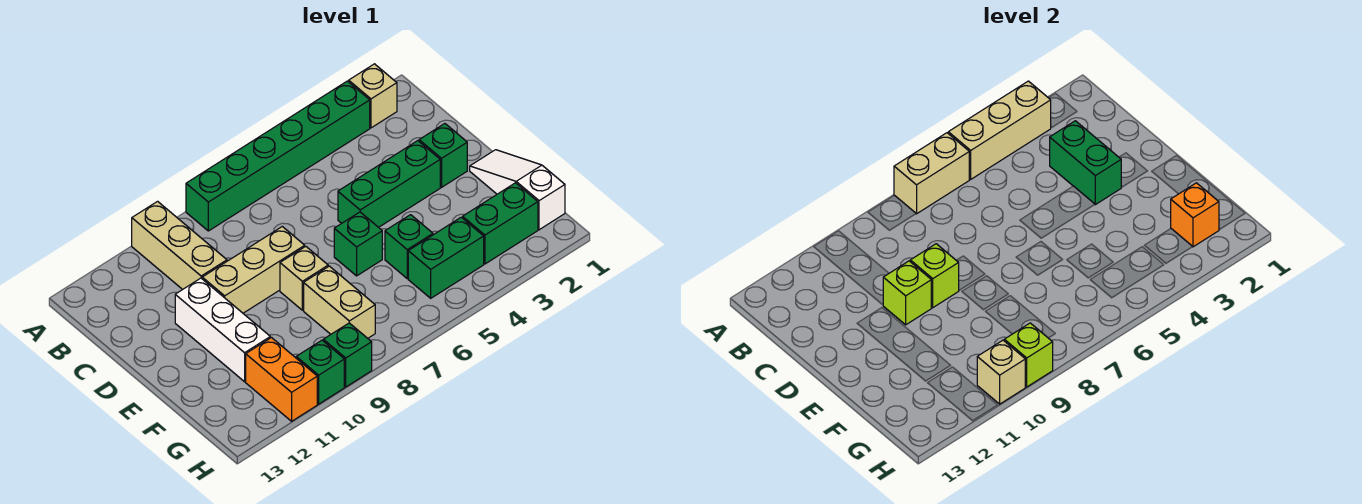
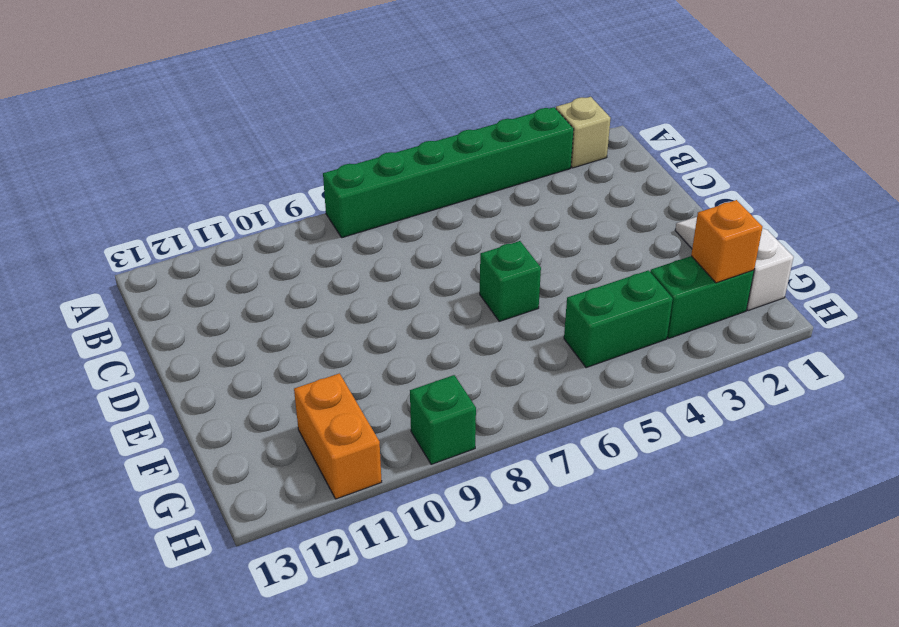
none -> tan 1x3 brick [132,201,227,289]
none -> green 1x1 brick [419,124,467,187]
none -> green 1x3 brick [338,141,440,227]

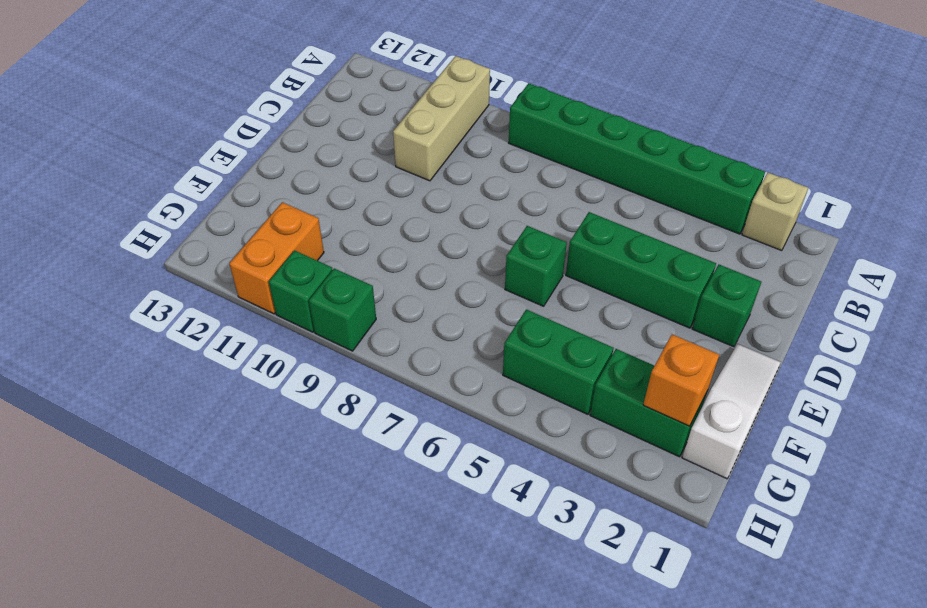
none -> tan 1x3 brick [202,227,305,313]
none -> white 1x3 brick [175,278,270,382]
none -> tan 1x1 brick [280,246,328,310]

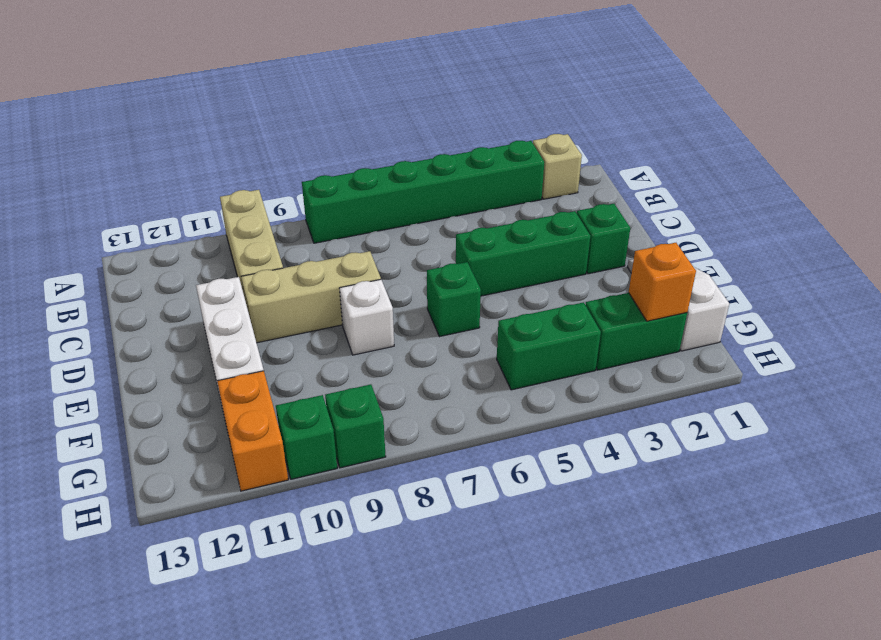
white 1x1 brick [340,279,394,355] -> tan 1x1 brick [280,246,328,310]
none -> green 1x1 brick [385,215,433,278]
none -> tan 1x2 brick [304,266,375,338]
none -> tan 1x3 brick [948,81,1051,179]

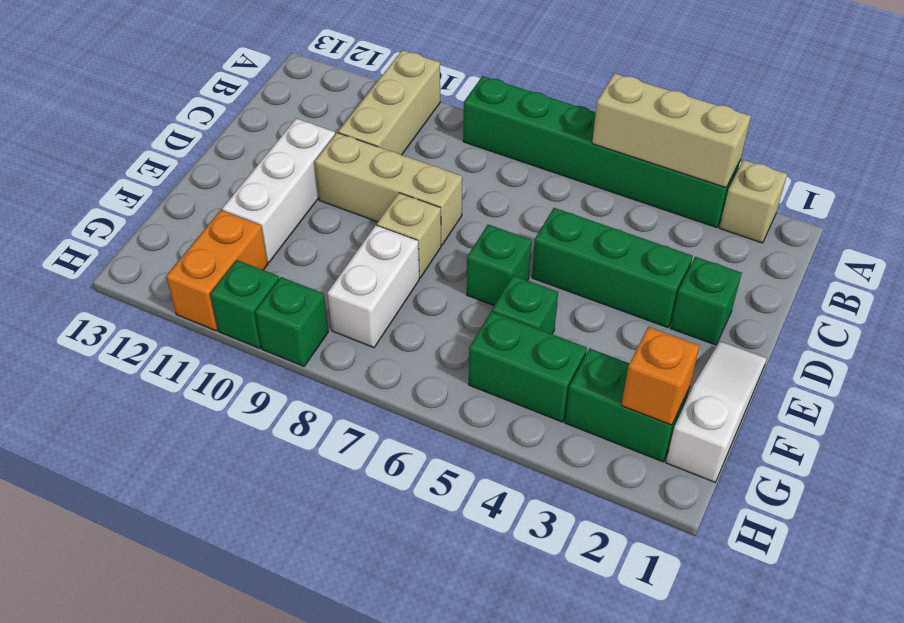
white 1x2 brick [327,225,419,348] -> tan 1x2 brick [304,266,375,338]
none -> tan 1x2 brick [894,133,969,214]
none -> green 1x2 brick [1050,121,1121,205]
none -> lime 1x1 brick [910,244,959,308]

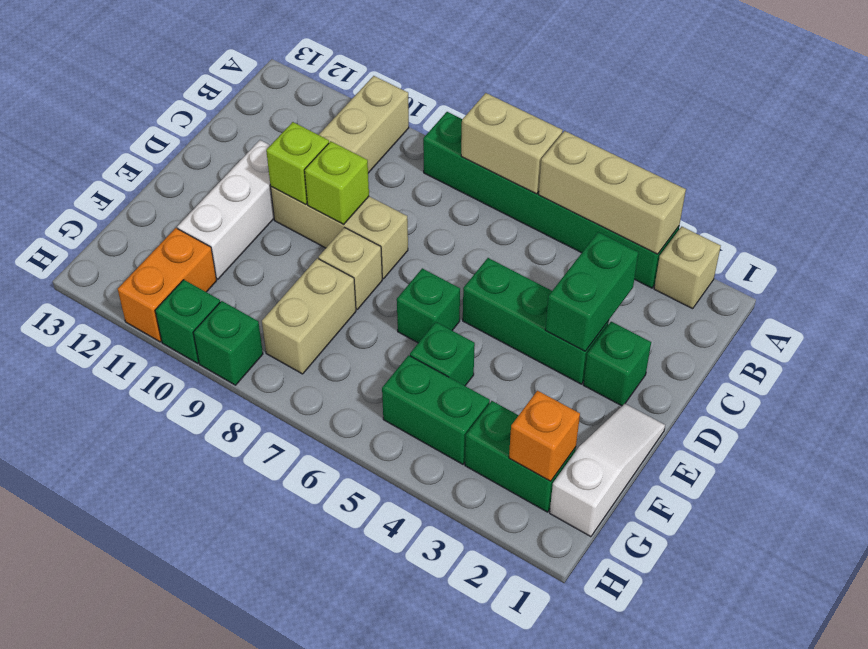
none -> lime 1x1 brick [1004,323,1053,387]
none -> tan 1x1 brick [977,340,1025,404]

